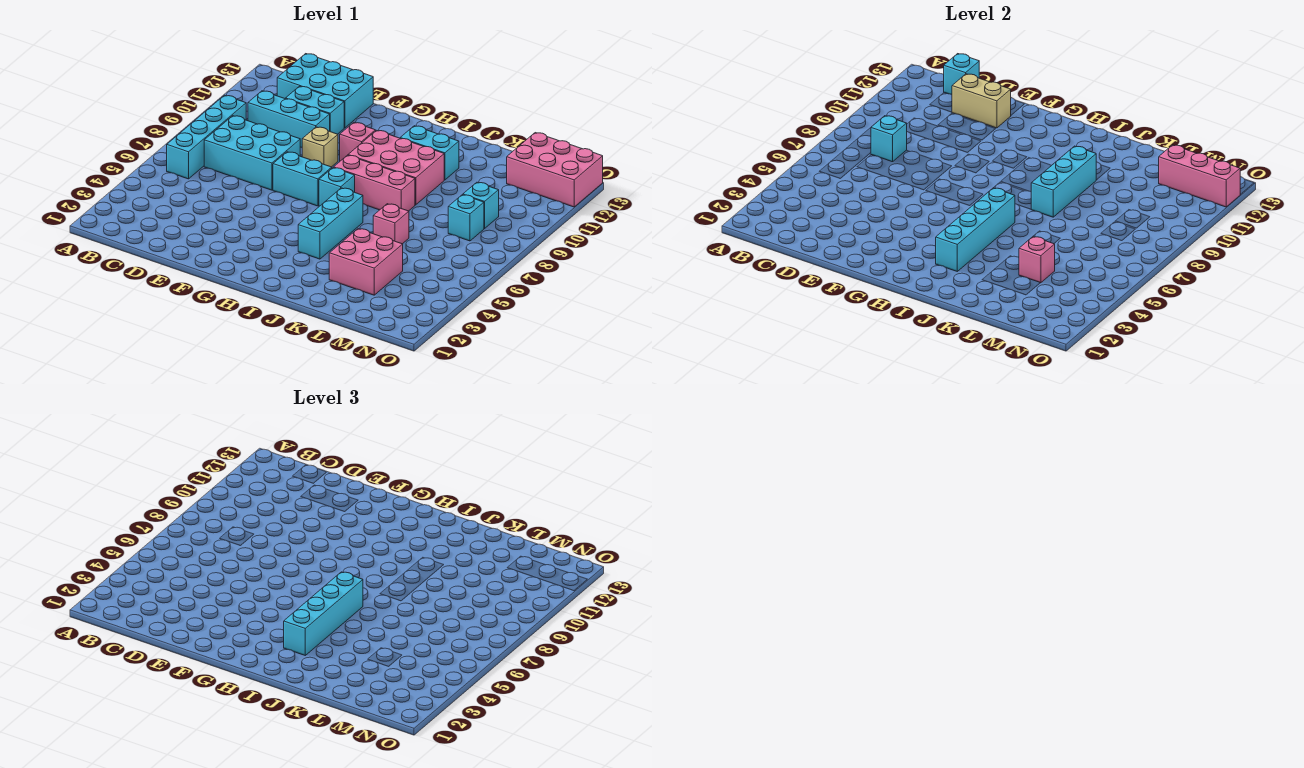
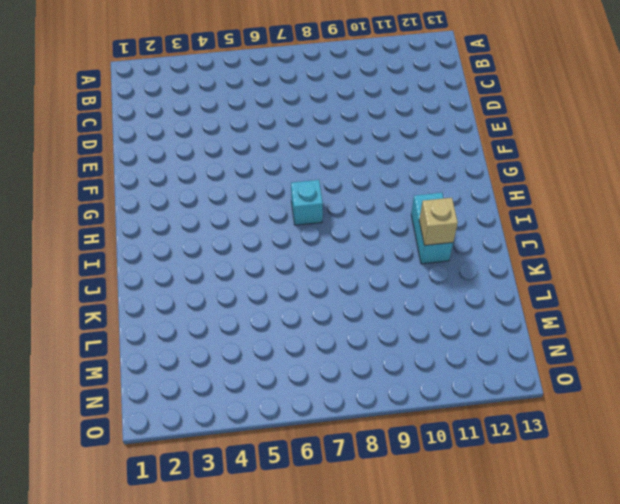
tan 1x1 brick [419,198,458,245] -> tan 1x1 brick moved to [302,127,338,167]
none -> cyan 1x4 brick [167,95,246,179]
none -> cyan 2x3 brick [204,116,300,190]
none -> cyan 1x3 brick [248,91,330,147]

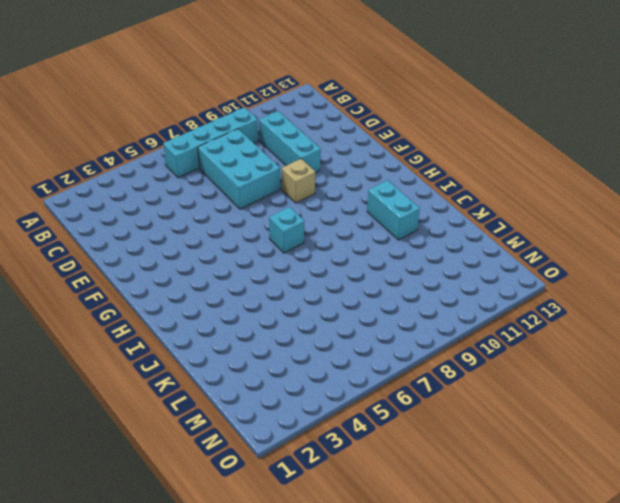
none -> cyan 2x3 brick [277,54,373,128]
none -> cyan 1x2 brick [286,86,344,134]
none -> cyan 1x2 brick [273,152,332,206]

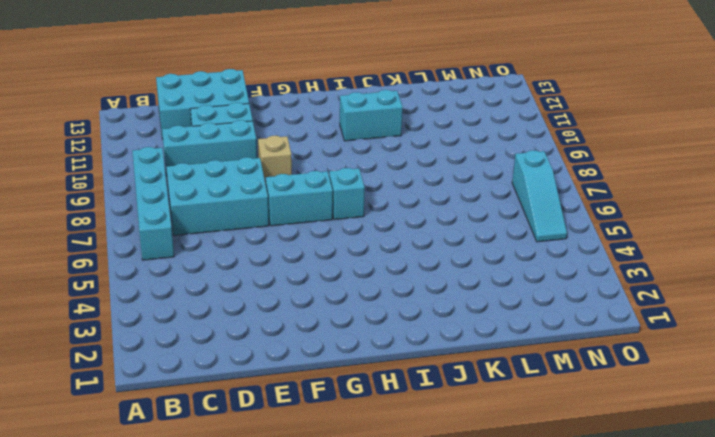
cyan 1x3 slope [512,150,567,242] -> none
none -> pink 1x1 brick [340,122,376,161]
none -> pink 1x3 brick [334,155,415,211]
none -> pink 2x3 brick [348,130,444,205]

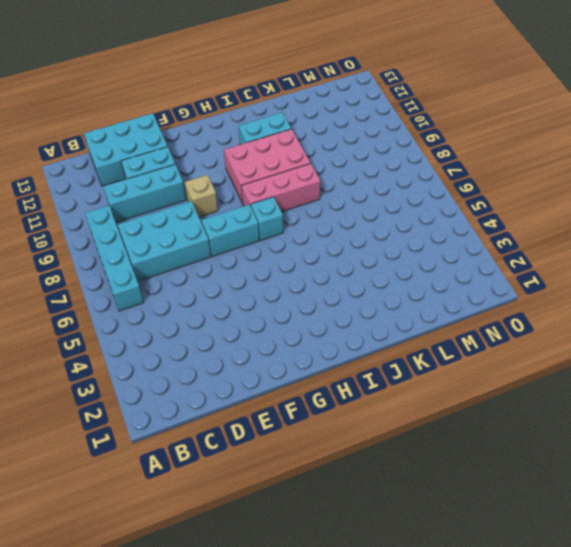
none -> pink 1x1 brick [340,122,376,161]
none -> cyan 1x3 brick [298,188,363,259]
none -> pink 2x2 brick [329,229,403,295]

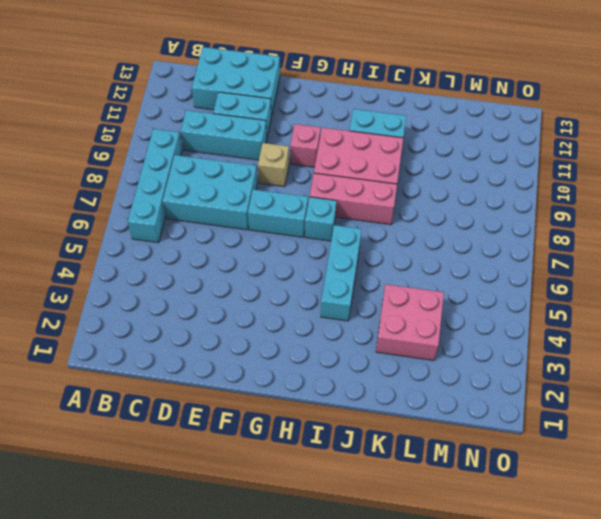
none -> pink 1x1 brick [373,204,409,244]
none -> cyan 1x1 brick [448,195,484,241]
none -> cyan 1x1 brick [463,182,499,229]

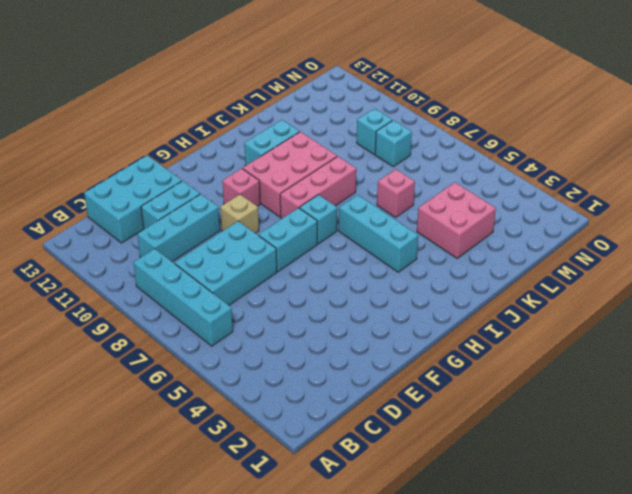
none -> pink 2x3 brick [507,133,603,207]
none -> cyan 1x1 brick [871,116,907,162]
none -> cyan 1x1 brick [944,54,979,94]

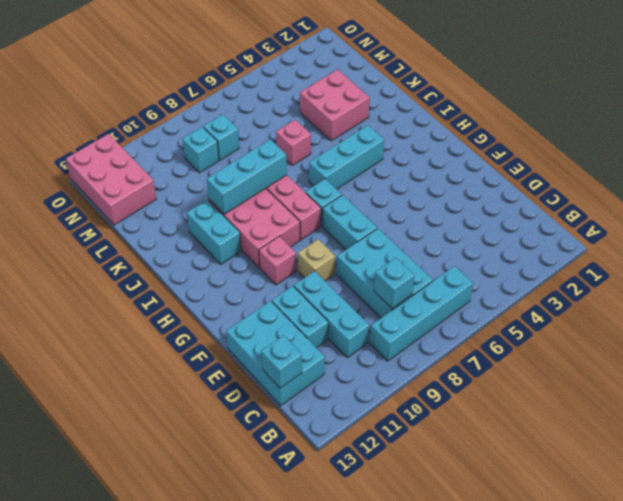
none -> tan 1x2 brick [952,74,1011,128]
none -> cyan 1x4 brick [936,188,1015,271]
none -> pink 1x1 brick [1019,237,1055,283]

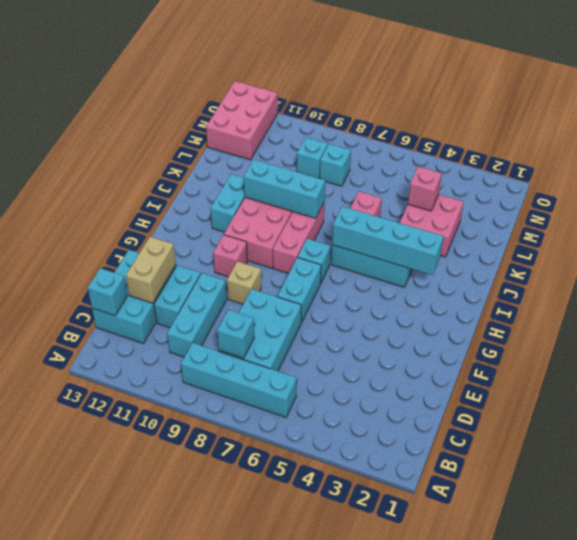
none -> pink 1x3 brick [1159,145,1240,207]
none -> cyan 1x4 brick [284,572,363,655]

